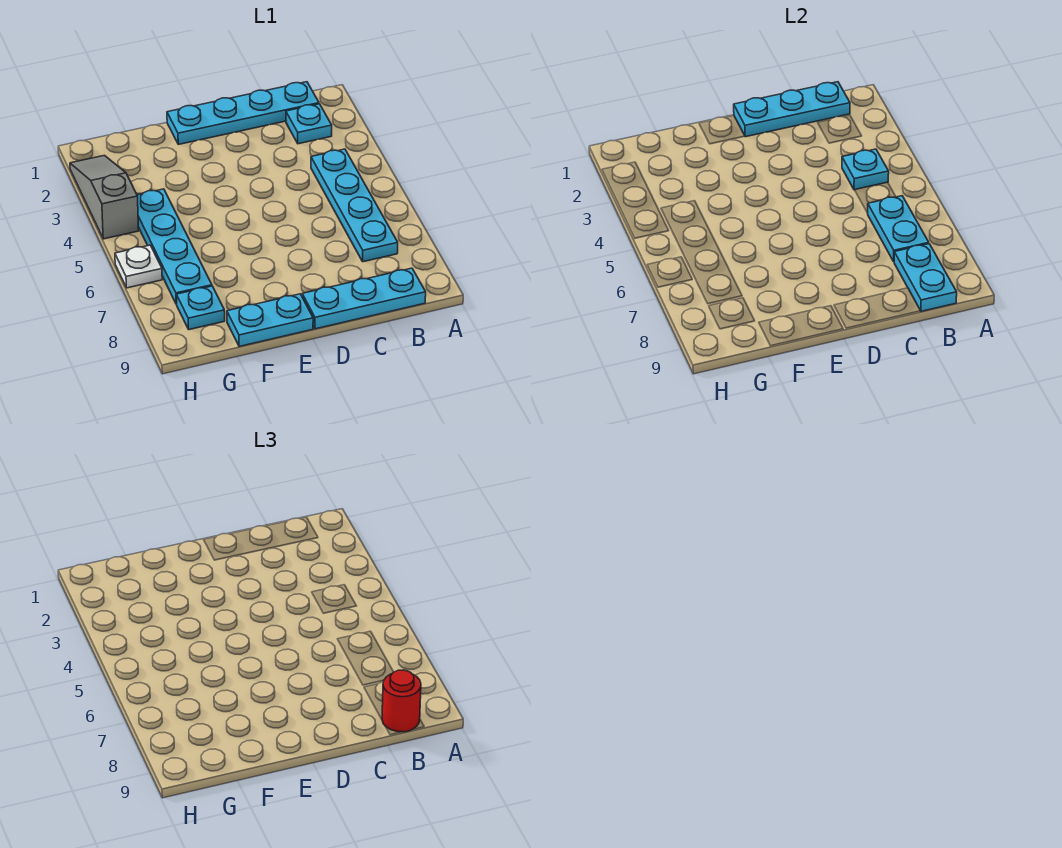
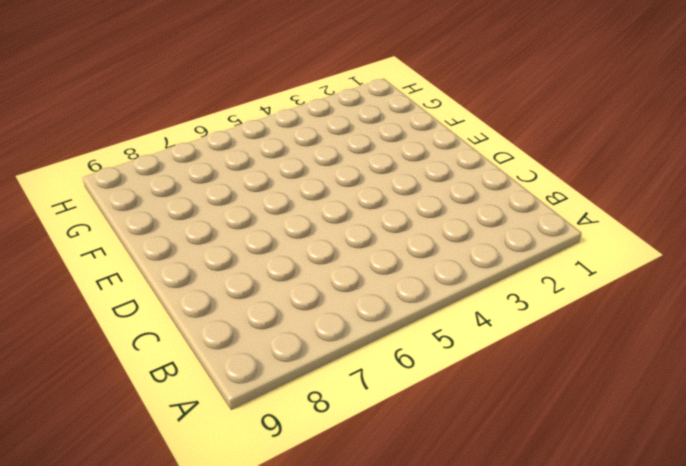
none -> cyan 1x4 plate [167,82,319,144]
none -> cyan 1x1 plate [286,104,332,144]
none -> cyan 1x4 plate [311,149,398,262]

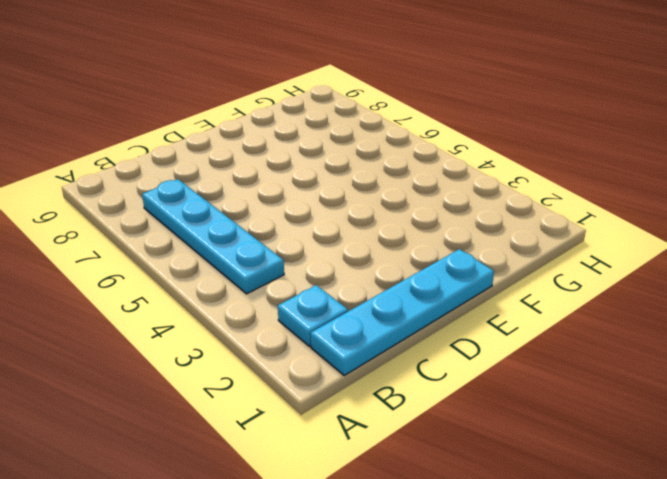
none -> cyan 1x3 plate [302,268,426,329]
none -> cyan 1x2 plate [227,294,313,347]
none -> cyan 1x4 plate [137,189,212,304]

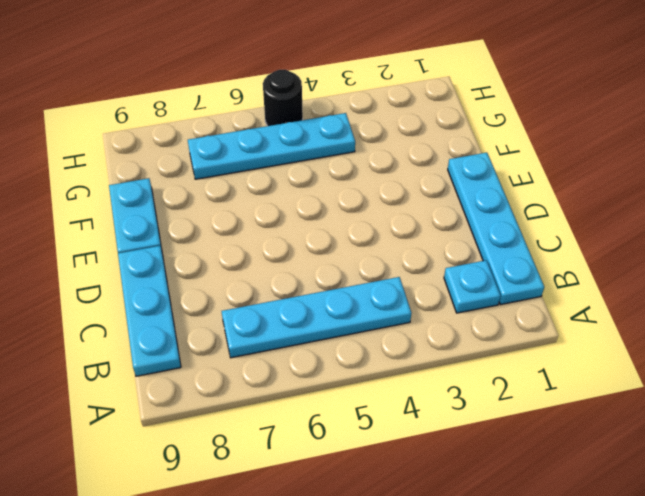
black 1x1 round brick [263,70,303,126] -> none
none -> cyan 1x1 plate [177,286,225,330]
none -> grey 1x3 slope [70,155,139,239]
none -> white 1x1 plate [115,245,162,288]

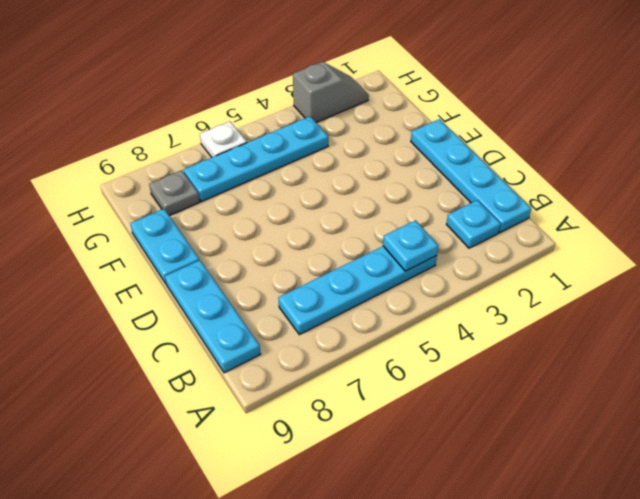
grey 1x1 plate [149,170,200,216] -> cyan 1x1 plate [177,286,225,330]
grey 1x2 slope [293,62,369,122] -> grey 1x3 slope [70,155,139,239]
none -> cyan 1x3 plate [734,82,850,137]
none -> cyan 1x2 plate [868,196,929,261]
none -> cyan 1x2 plate [894,244,957,311]

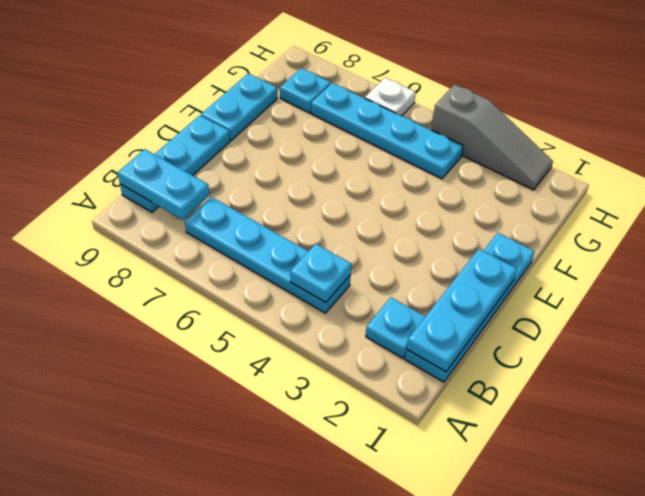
none -> cyan 1x2 plate [868,196,929,261]
none -> red 1x1 round brick [382,670,421,732]

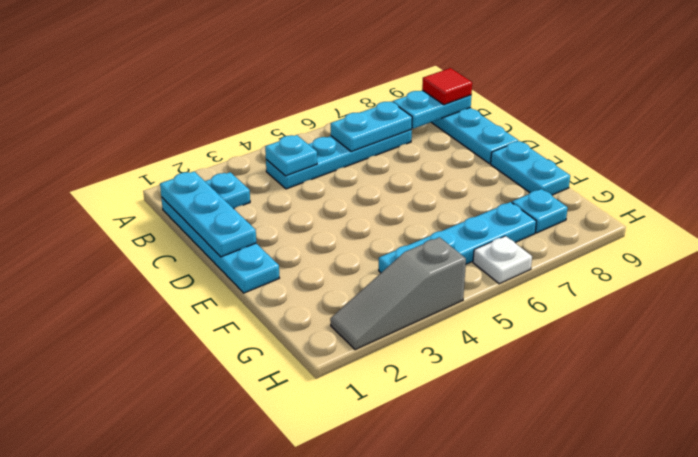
red 1x1 tile [422,68,472,105] -> red 1x1 round brick [382,670,421,732]

